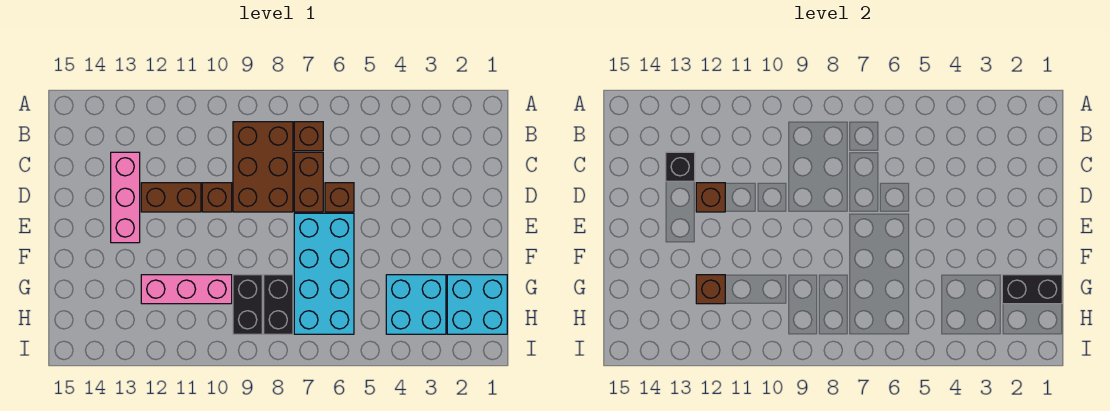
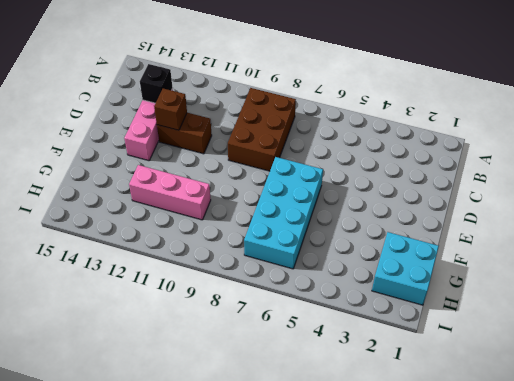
none -> brown 1x1 brick [294,122,323,151]
none -> brown 1x2 brick [294,152,323,212]
none -> brown 1x1 brick [325,183,354,212]

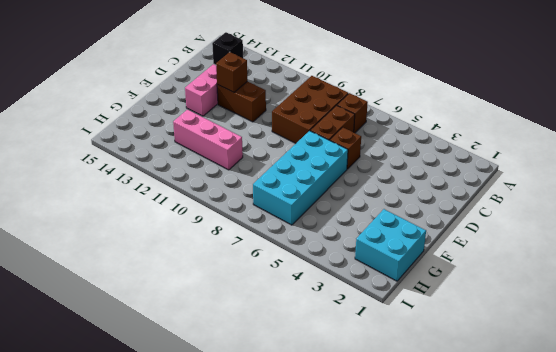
none -> brown 1x1 brick [202,183,232,212]
none -> cyan 2x2 brick [386,275,446,334]
none -> black 1x2 brick [264,275,293,334]

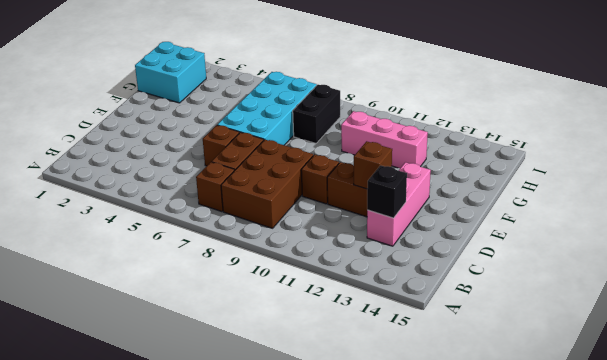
none -> cyan 2x2 brick [386,275,446,334]
none -> black 1x2 brick [233,275,262,334]
none -> black 1x2 brick [1002,275,1062,304]

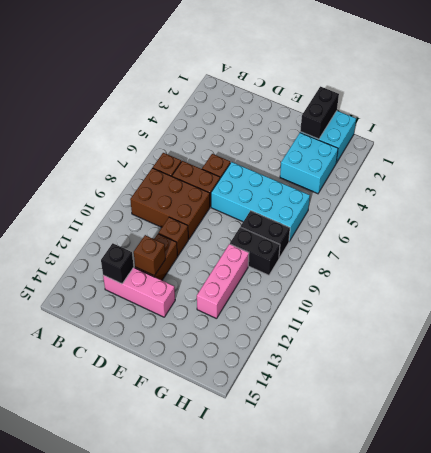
none -> brown 1x1 brick [696,275,725,304]

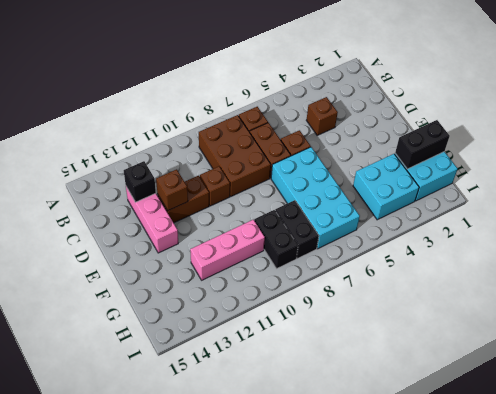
brown 1x1 brick [306,97,338,135] -> brown 1x1 brick moved to [696,275,725,304]

